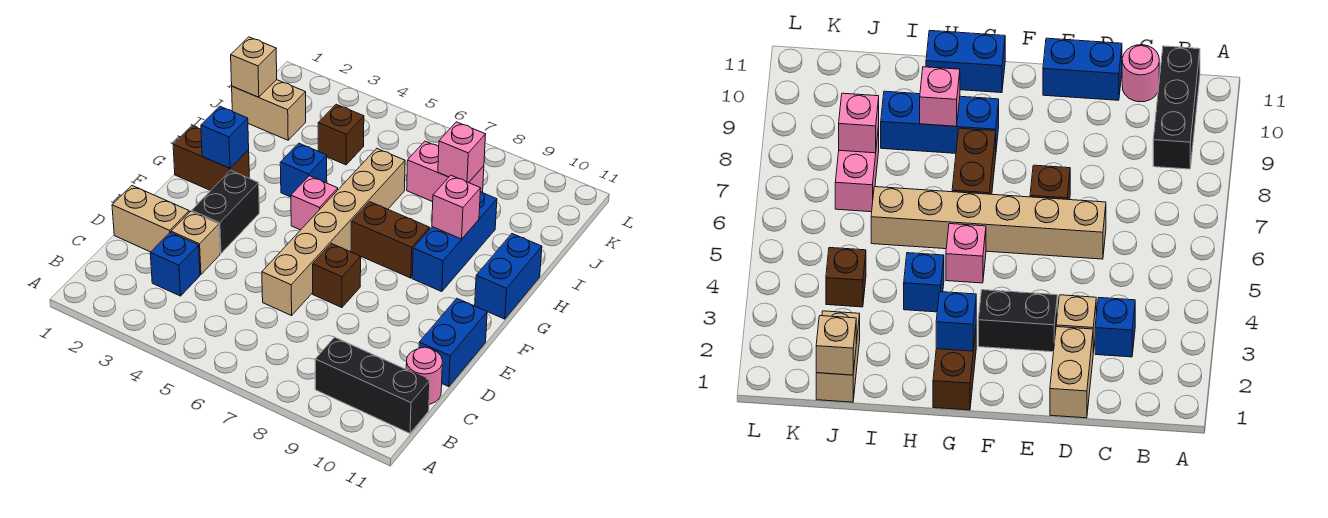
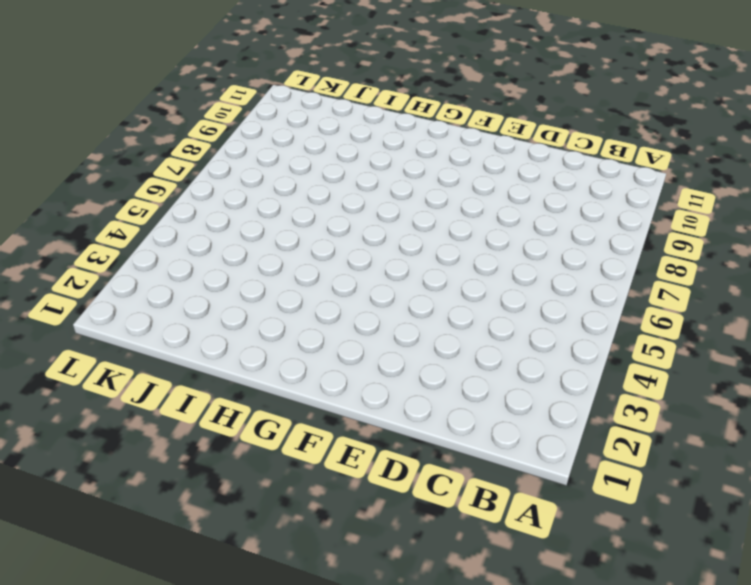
none -> black 1x3 brick [315,337,430,433]
none -> blue 1x1 brick [150,232,200,296]
none -> pink 1x1 round brick [406,347,443,404]

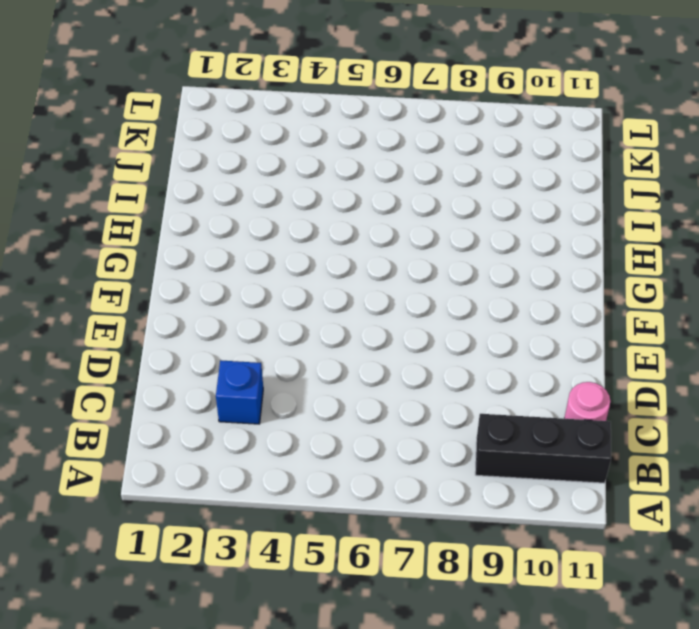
none -> tan 1x2 brick [112,186,189,252]
none -> tan 1x1 brick [171,211,220,275]
none -> tan 1x6 brick [262,149,405,316]

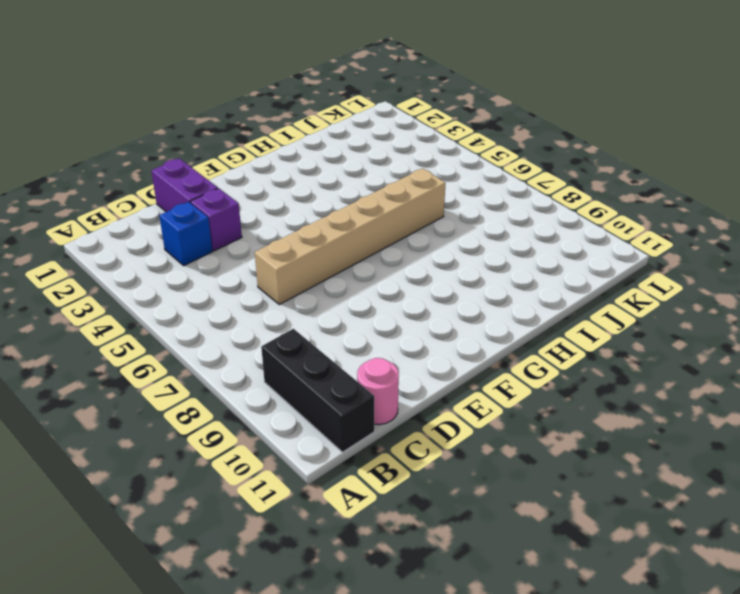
purple 1x2 brick [151,158,218,212] -> tan 1x2 brick [112,186,189,252]
purple 1x1 brick [190,188,242,251] -> tan 1x1 brick [171,211,220,275]
none -> blue 1x2 brick [419,298,487,387]
none -> black 1x2 brick [192,170,259,253]
none -> brown 1x1 brick [313,243,361,307]

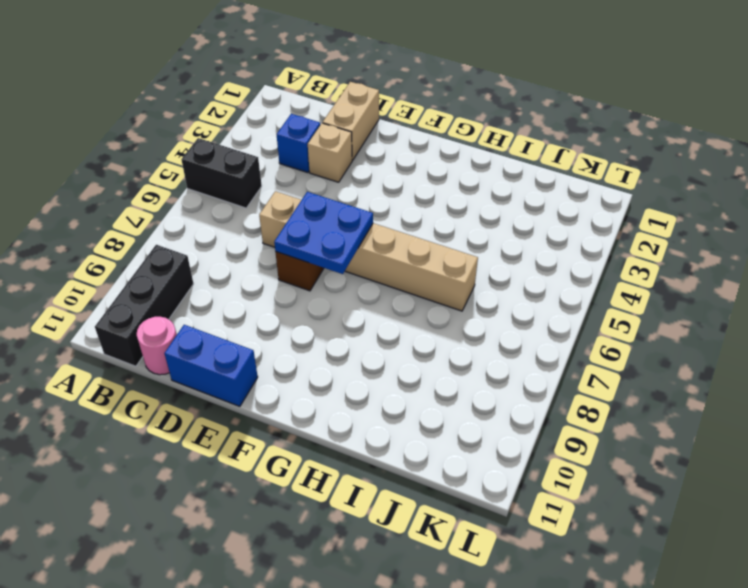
black 1x2 brick [181,138,262,208] -> black 1x2 brick moved to [192,170,259,253]
blue 2x2 plate [274,192,373,274] -> none
none -> brown 1x2 brick [173,126,249,191]
none -> pink 1x1 brick [291,176,338,230]
none -> brown 1x2 brick [351,202,430,278]

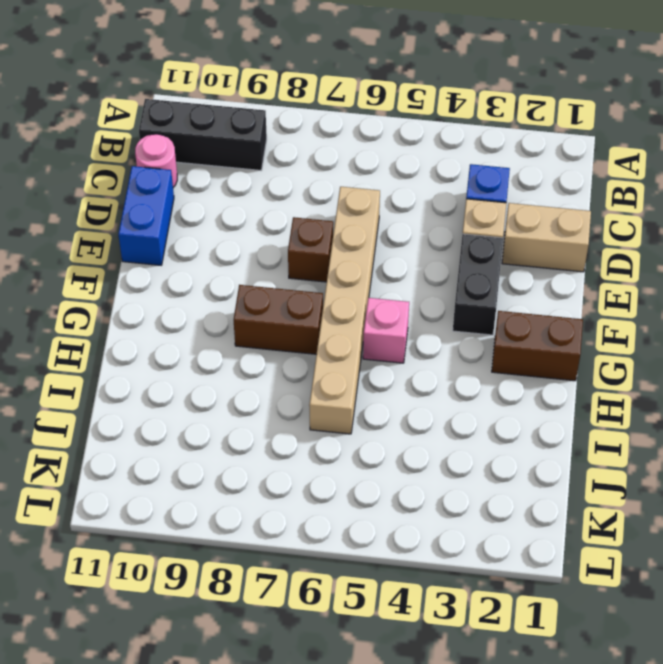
none -> blue 1x3 brick [412,191,497,292]
none -> blue 1x2 brick [475,234,542,319]
none -> blue 1x1 brick [280,143,327,197]

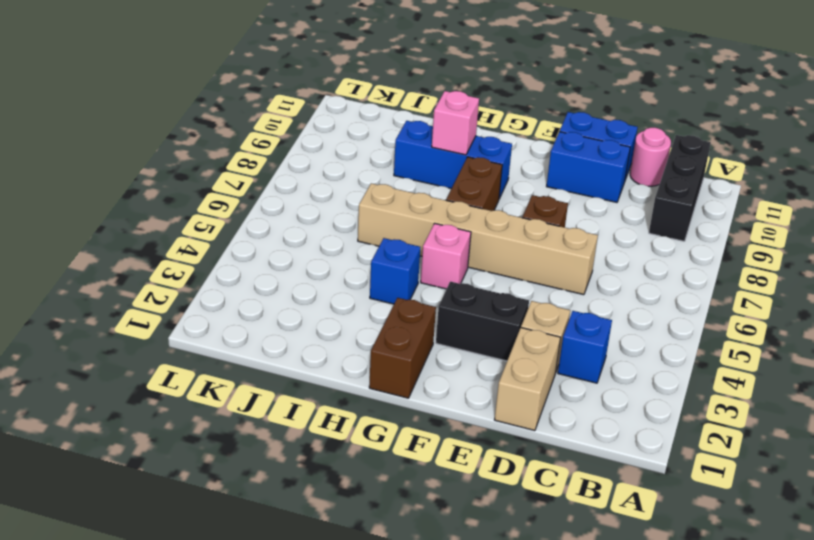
blue 1x2 brick [546,132,630,202] -> blue 1x2 brick moved to [475,234,542,319]
none -> tan 1x2 brick [232,80,306,140]
none -> brown 1x1 brick [318,104,364,165]
none -> pink 1x2 brick [407,141,484,202]

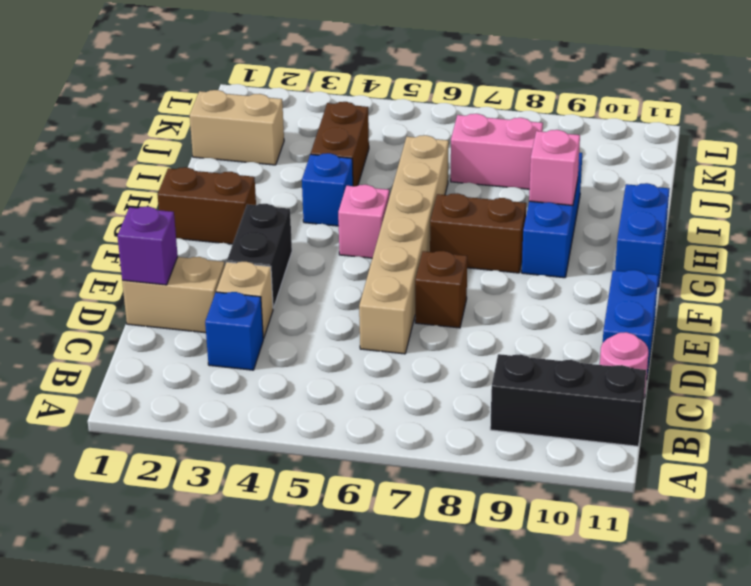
purple 1x1 brick [117,207,178,285] -> none
brown 1x2 brick [311,102,369,186] -> brown 1x1 brick [318,104,364,165]
none -> blue 1x1 brick [201,106,249,168]
none -> tan 1x1 brick [231,37,277,97]
none -> pink 1x1 brick [438,122,486,183]

